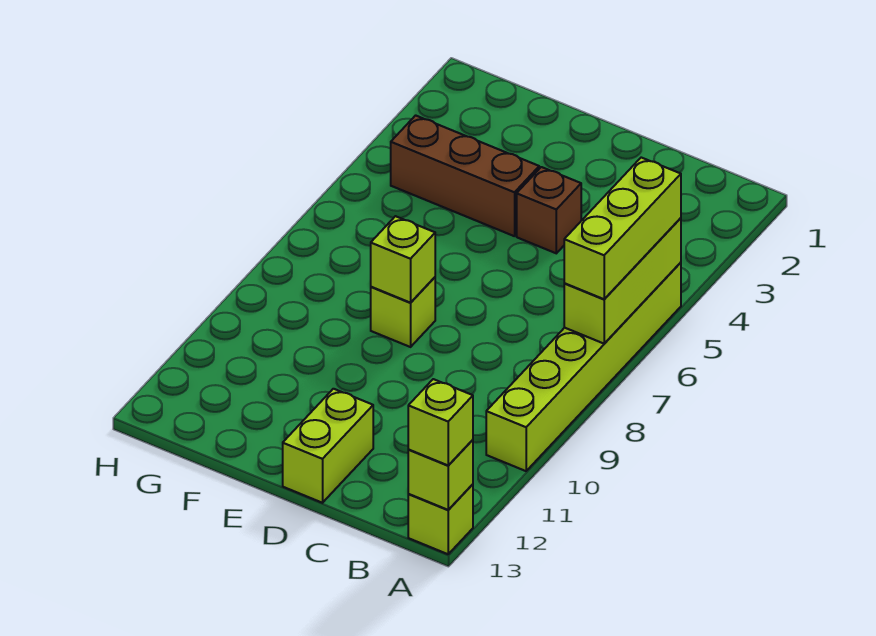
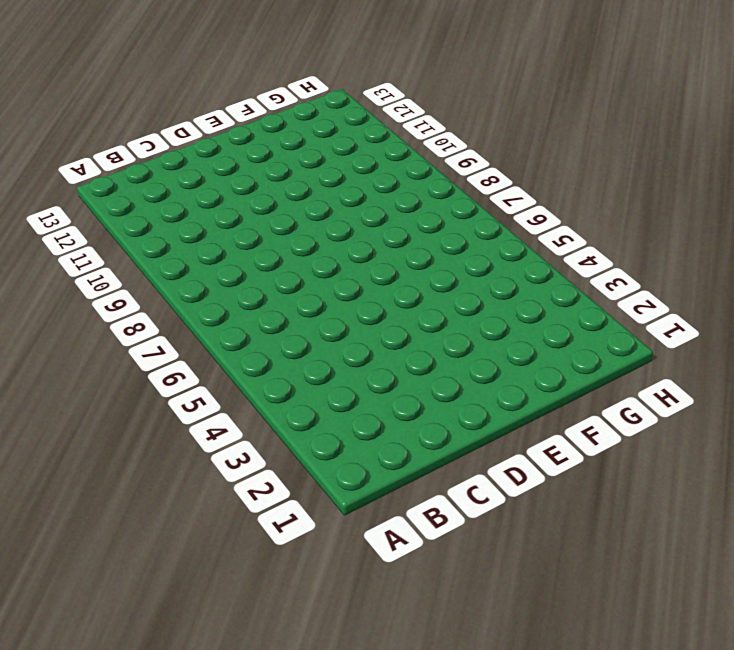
none -> lime 1x6 brick [486,263,681,471]
none -> lime 1x1 brick [408,484,473,554]

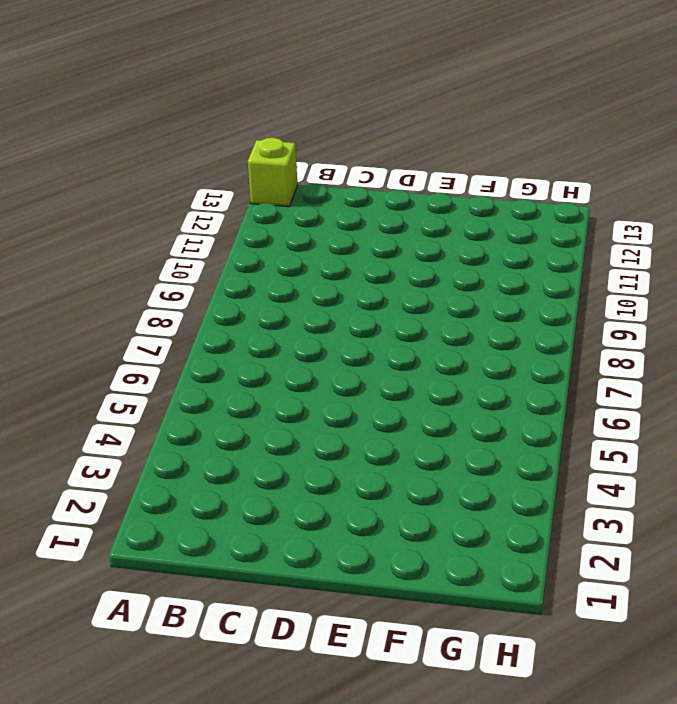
none -> lime 1x6 brick [486,263,681,471]
none -> brown 1x1 brick [517,167,581,253]

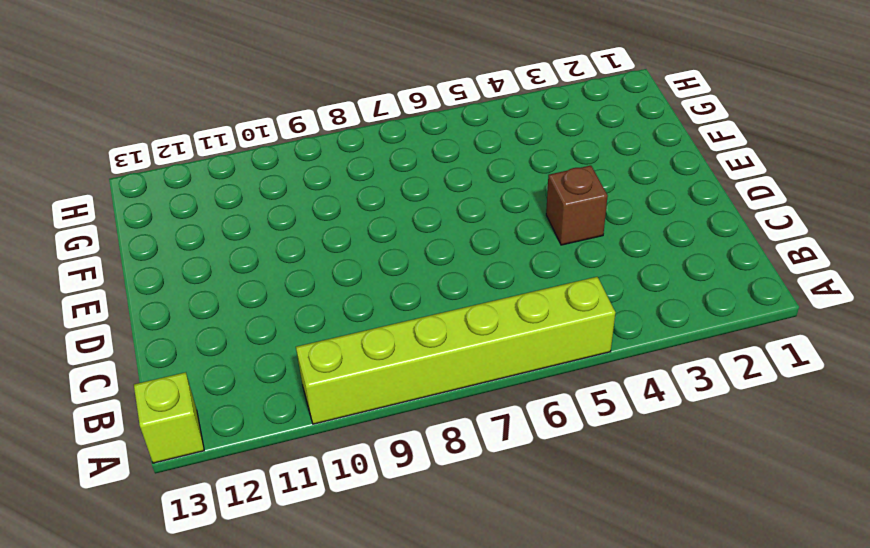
none -> lime 1x2 brick [283,389,373,503]
none -> brown 1x3 brick [391,115,539,236]

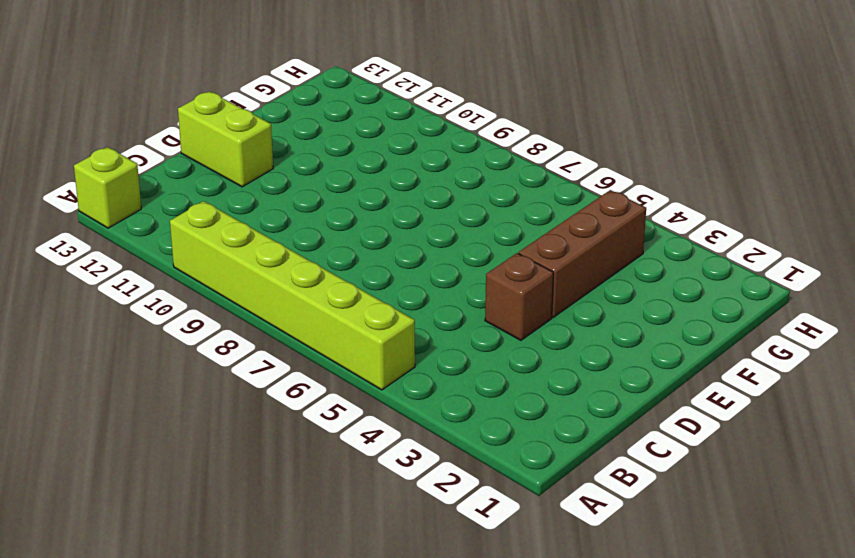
none -> lime 1x1 brick [371,277,435,347]
none -> lime 1x3 brick [564,218,681,344]

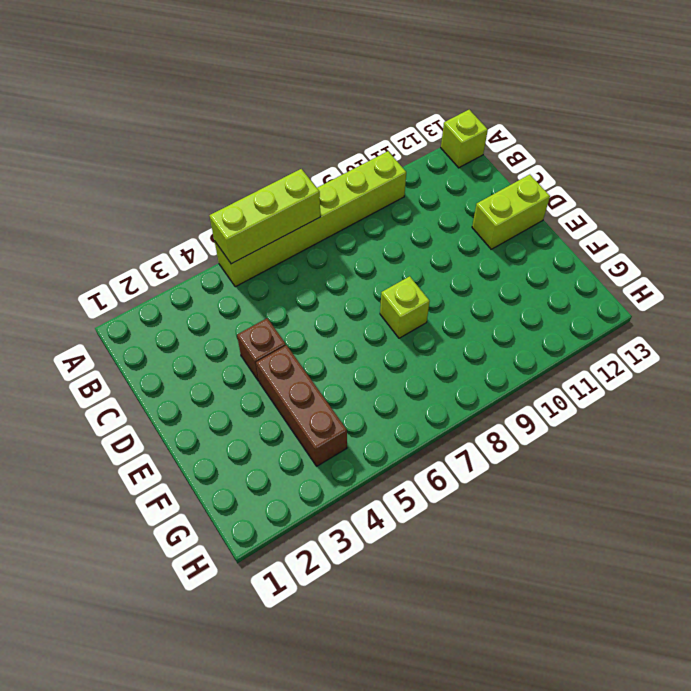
none -> lime 1x1 brick [408,440,473,510]
none -> lime 1x1 brick [371,216,435,303]

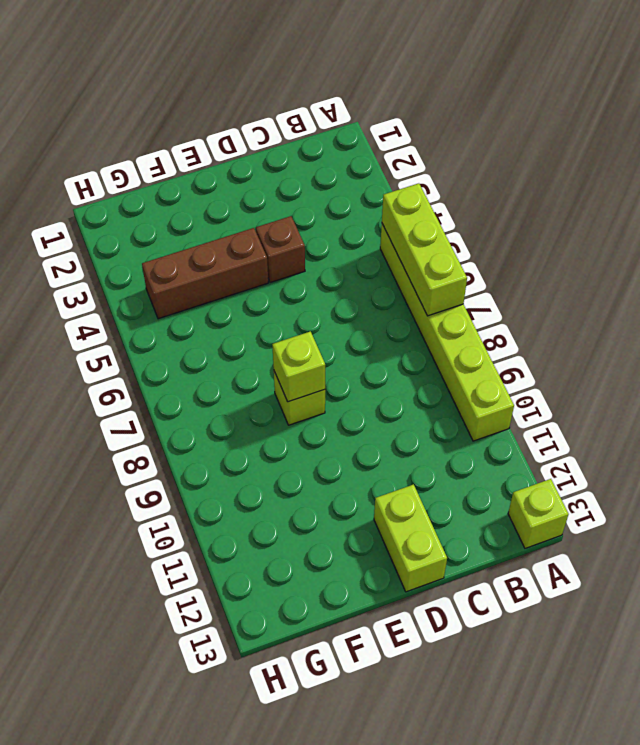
none -> lime 1x1 brick [408,440,473,510]
none -> lime 1x3 brick [564,158,681,299]

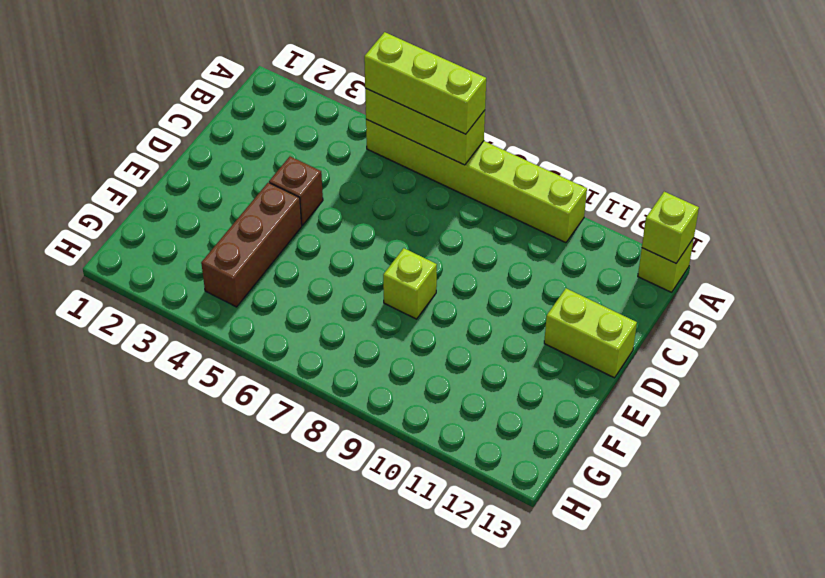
none -> lime 1x1 brick [371,216,435,303]
none -> lime 1x1 brick [408,379,473,465]

